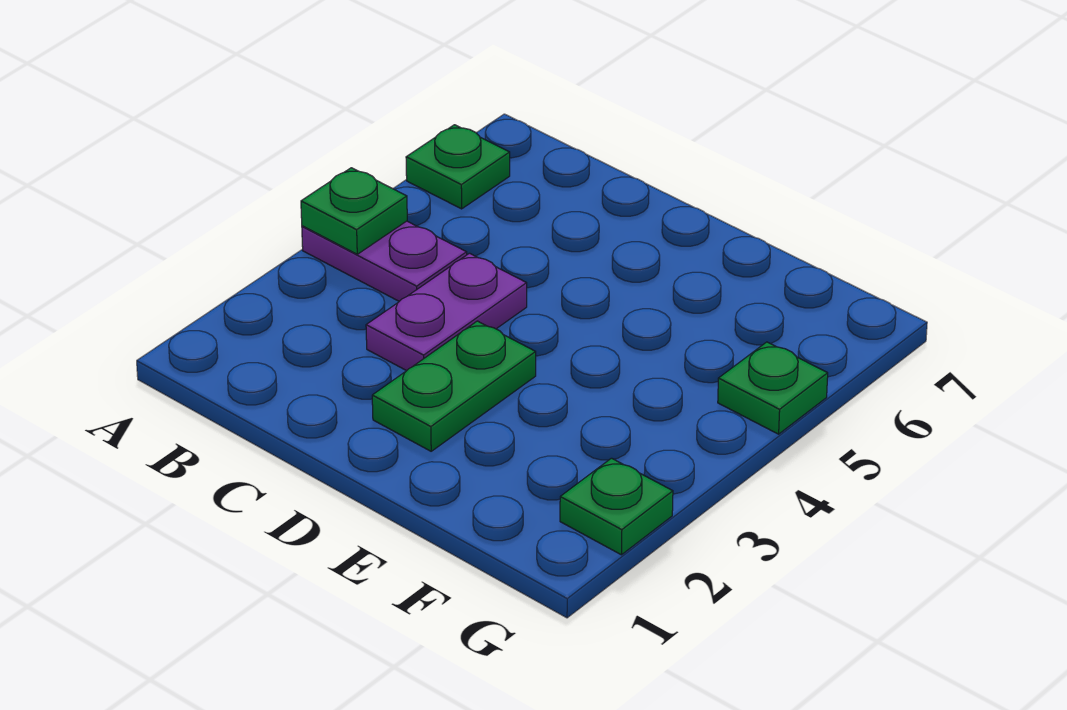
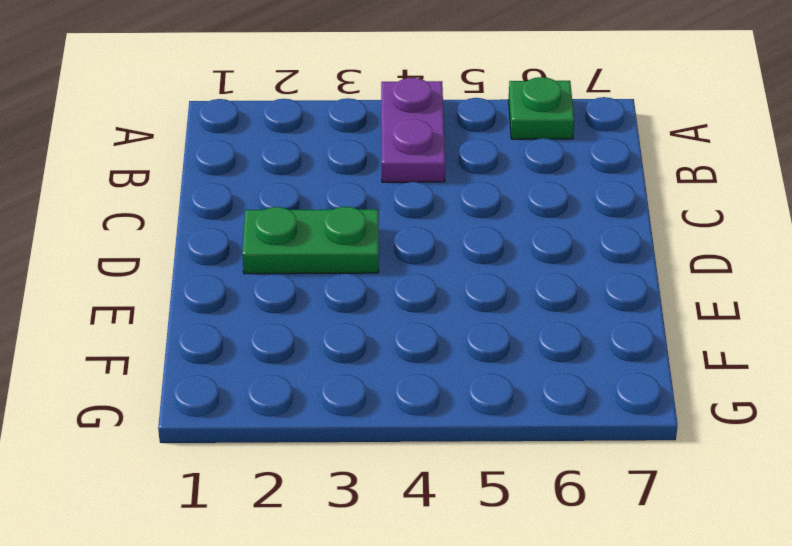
none -> purple 1x2 plate [366,253,527,371]
none -> green 1x1 plate [560,458,673,555]

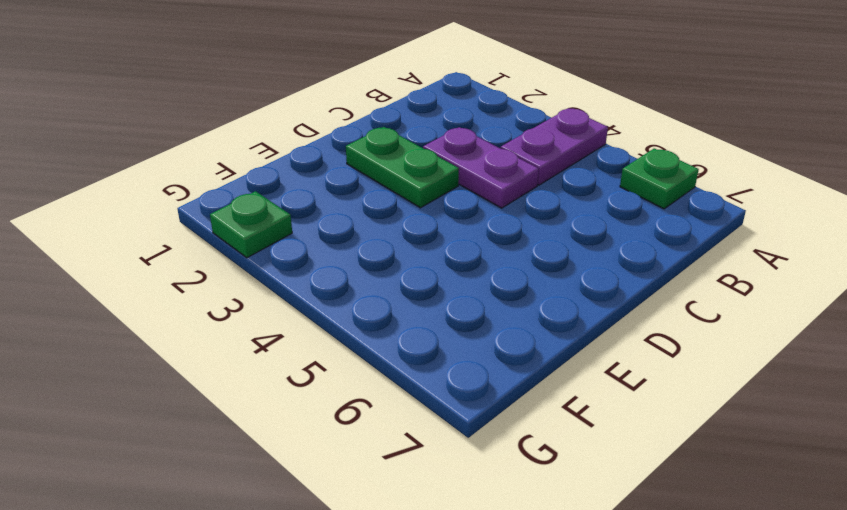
none -> green 1x1 plate [718,342,828,434]
none -> green 1x1 plate [301,168,407,254]

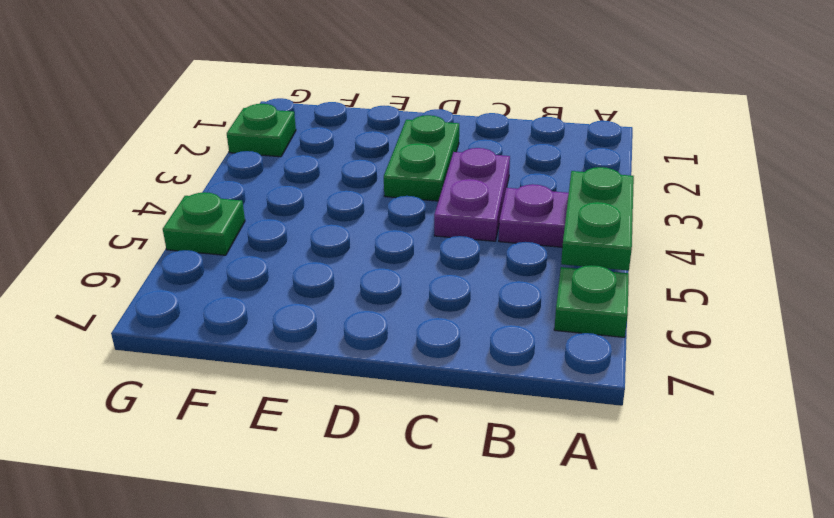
green 1x2 plate [561,167,634,271] -> green 1x1 plate [301,168,407,254]

